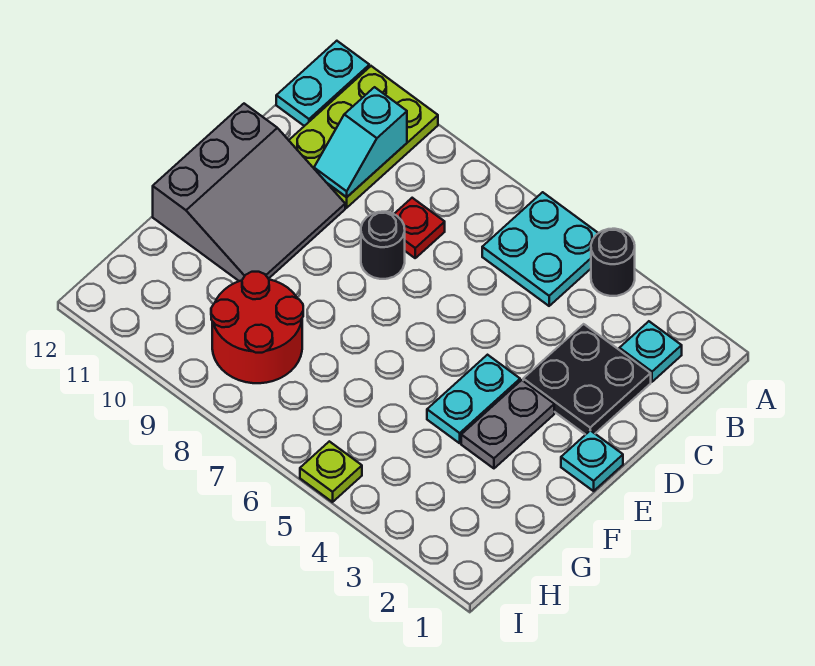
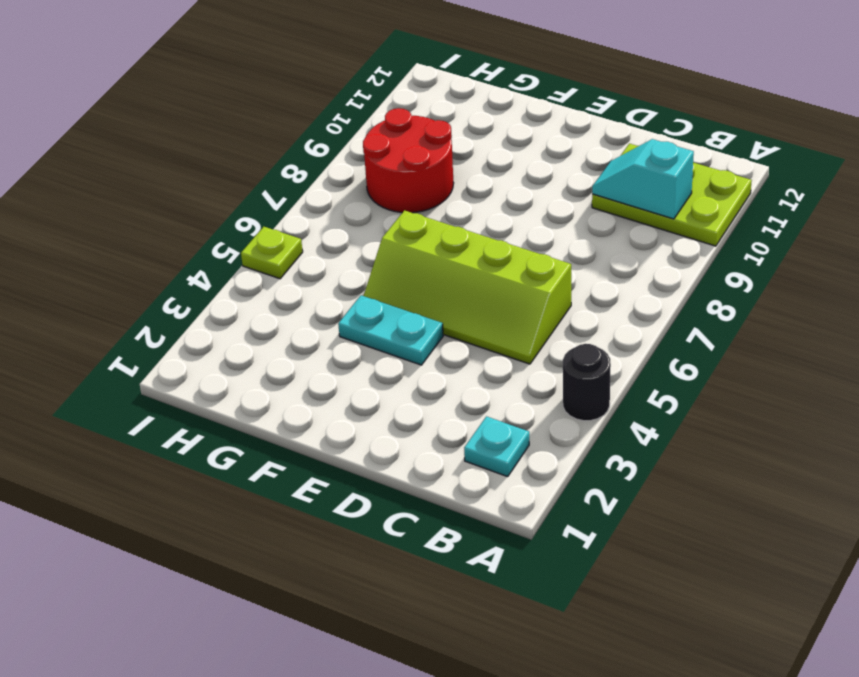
lime 2x4 slope [364,210,571,364] -> none
none -> cyan 2x2 plate [482,192,598,306]
none -> cyan 1x2 plate [276,41,369,126]
none -> black 2x2 plate [523,324,651,435]

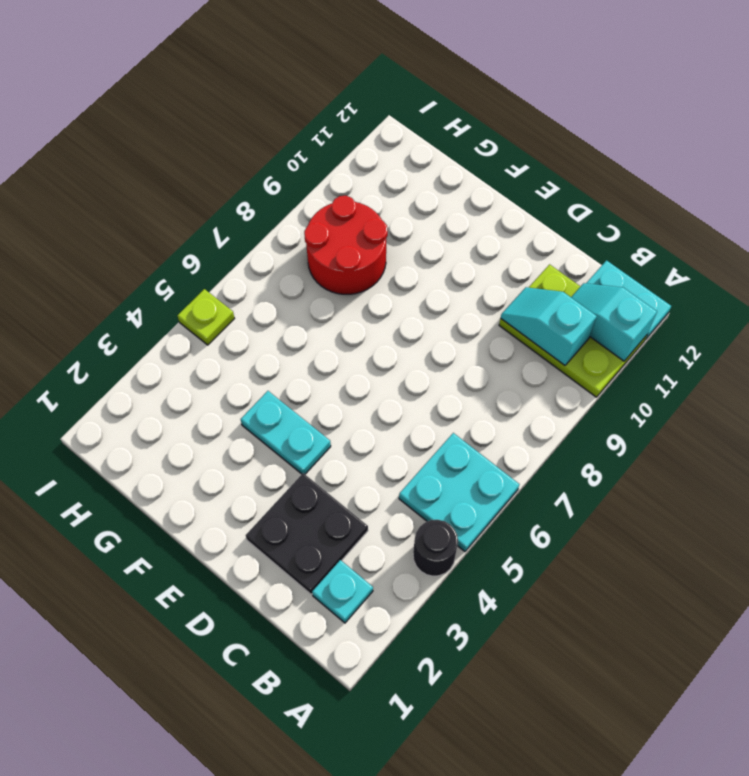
cyan 1x2 slope [571,283,657,361] -> none
none -> red 1x1 plate [394,198,445,258]
none -> black 1x1 round brick [361,212,405,279]
none -> grey 3x3 slope [153,104,345,281]

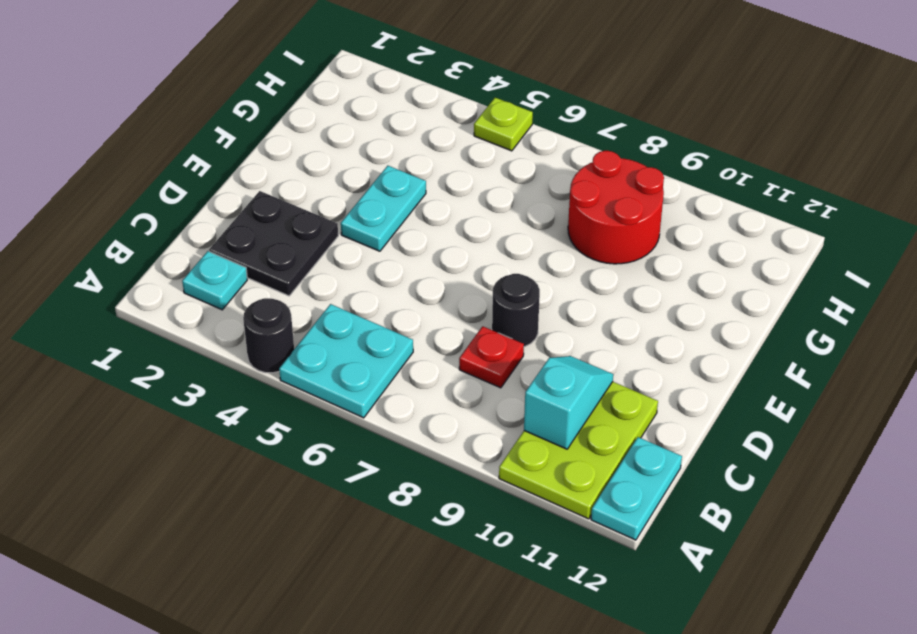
none -> grey 3x3 slope [153,104,345,281]
none -> cyan 1x1 plate [561,430,623,491]
none -> grey 1x2 plate [461,380,554,468]

